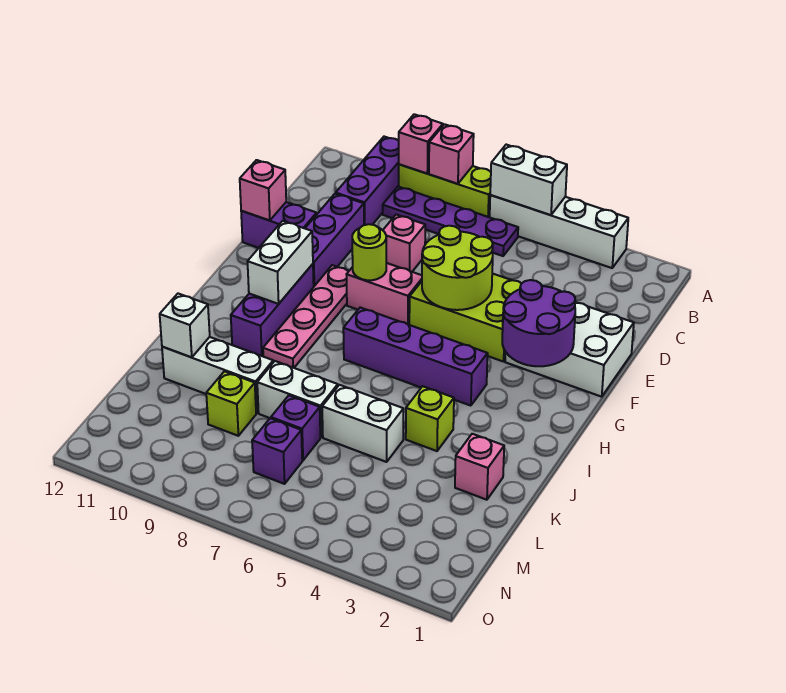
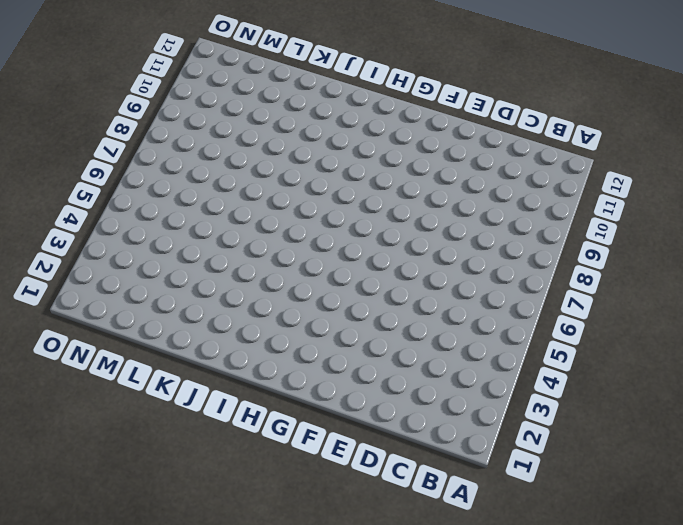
none -> white 1x4 brick [490,195,628,268]
none -> lime 1x3 brick [399,164,491,217]
none -> purple 1x3 brick [336,137,399,225]
none -> purple 1x4 plate [383,186,518,256]

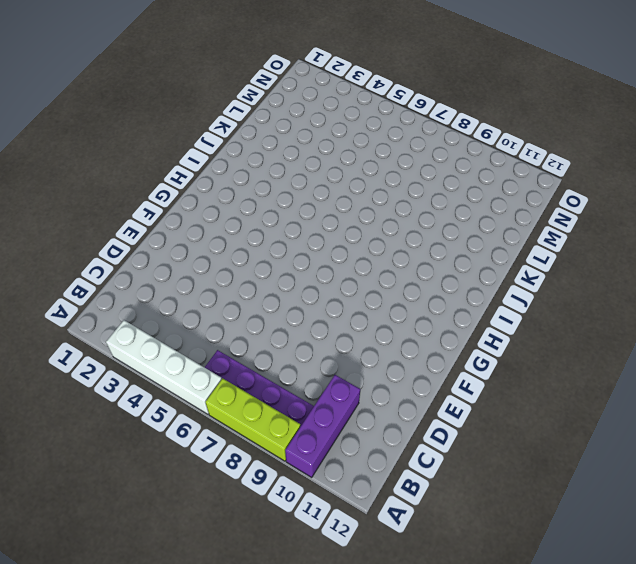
none -> pink 1x1 brick [383,215,425,272]
none -> purple 1x3 brick [305,194,364,286]
none -> white 2x3 brick [505,302,634,397]
none -> lime 2x3 brick [409,273,522,362]

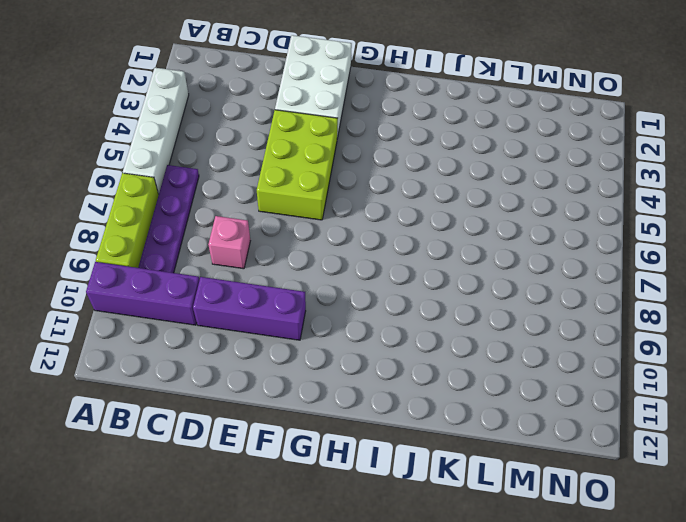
none -> purple 1x2 brick [241,202,317,248]
none -> pink 1x2 brick [347,263,422,325]
none -> pink 1x4 plate [263,265,349,368]
none -> purple 1x3 brick [231,264,314,356]

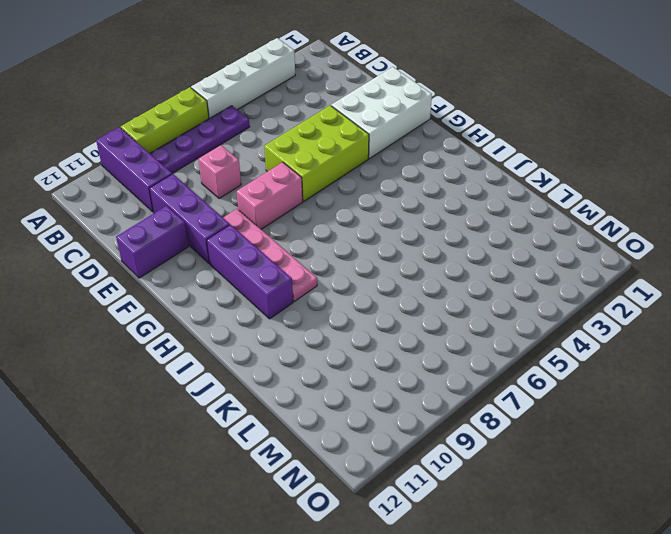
none -> purple 1x4 brick [343,308,488,406]
none -> lime 1x1 brick [406,386,454,451]
none -> pink 1x1 brick [455,434,504,500]
none -> white 1x2 brick [322,385,404,462]

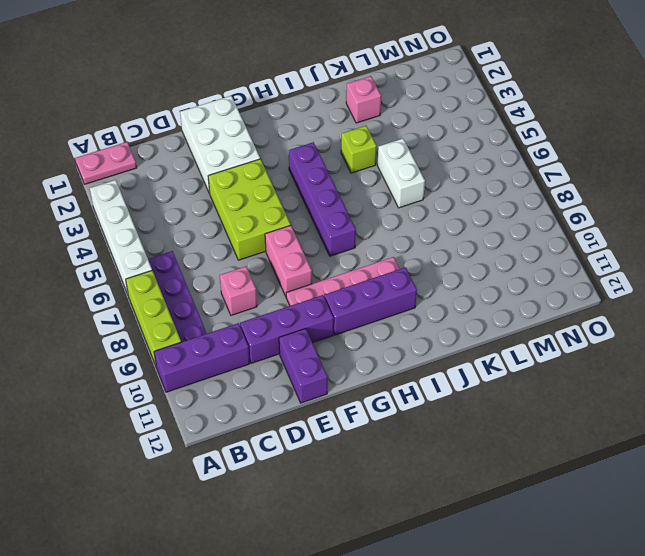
pink 1x2 plate [75,142,137,184] -> none
none -> white 1x2 brick [257,361,338,437]
none -> white 1x3 brick [162,337,273,413]
none -> purple 1x1 brick [271,396,320,460]
none -> lime 1x1 brick [206,371,256,436]

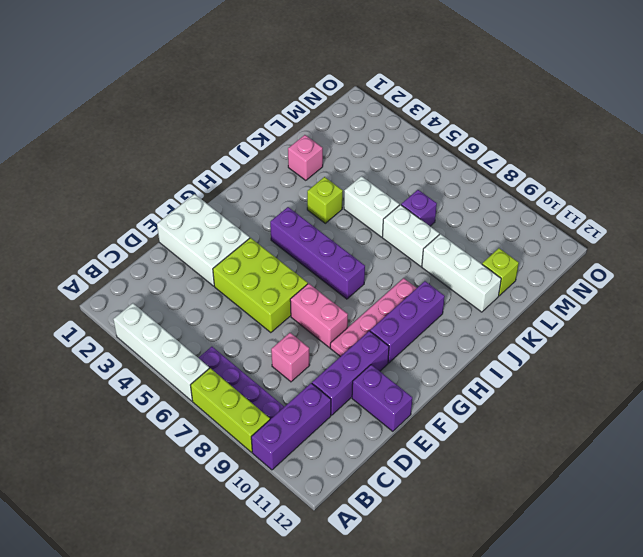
lime 1x1 brick [482,248,519,296] -> lime 1x1 brick moved to [206,371,256,436]
none -> purple 1x1 brick [252,418,302,484]
none -> white 1x2 brick [490,145,567,215]
none -> pink 1x1 brick [429,124,474,184]
none -> pink 1x1 brick [399,114,443,173]

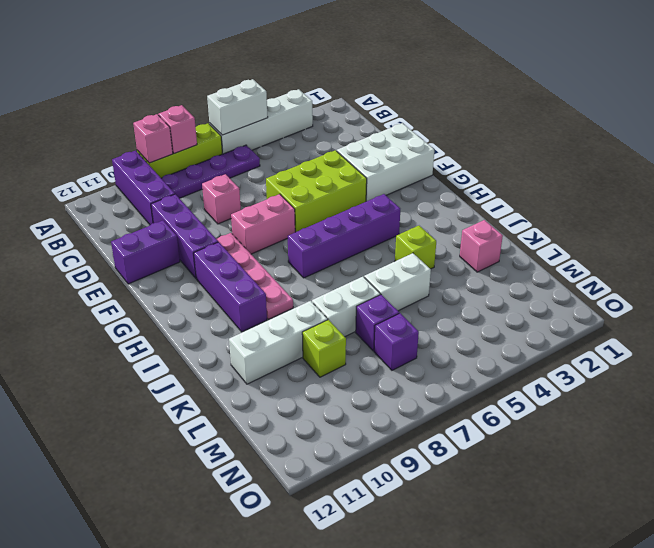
none -> lime 2x2 round brick [422,226,493,310]
none -> pink 1x1 brick [240,160,286,221]
none -> purple 2x2 round brick [502,280,575,366]
none -> lime 1x1 round brick [352,224,386,280]

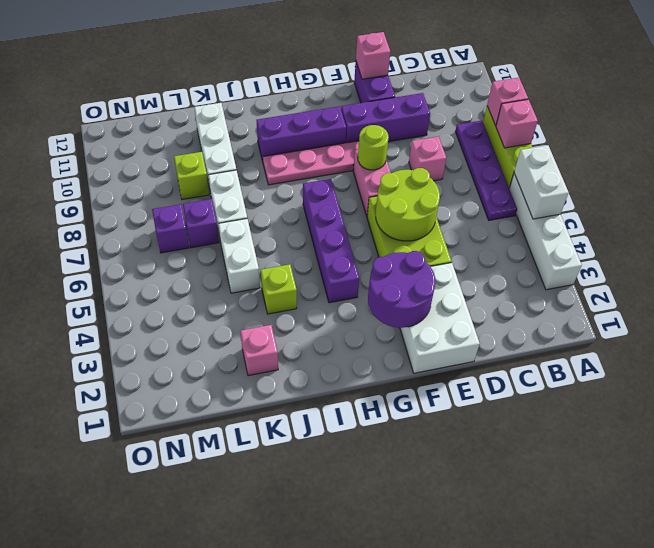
none -> purple 1x3 brick [336,137,399,225]
none -> white 1x2 brick [247,221,313,304]
none -> white 1x1 brick [160,294,210,357]

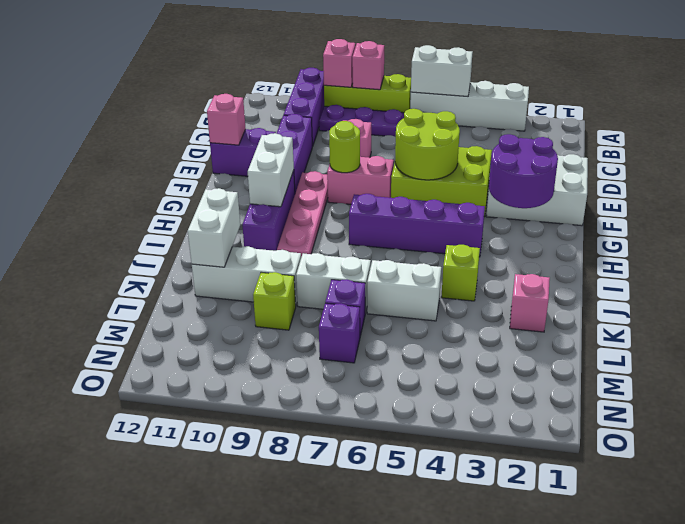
white 1x2 brick [188,188,240,267] -> white 1x1 brick [160,294,210,357]

